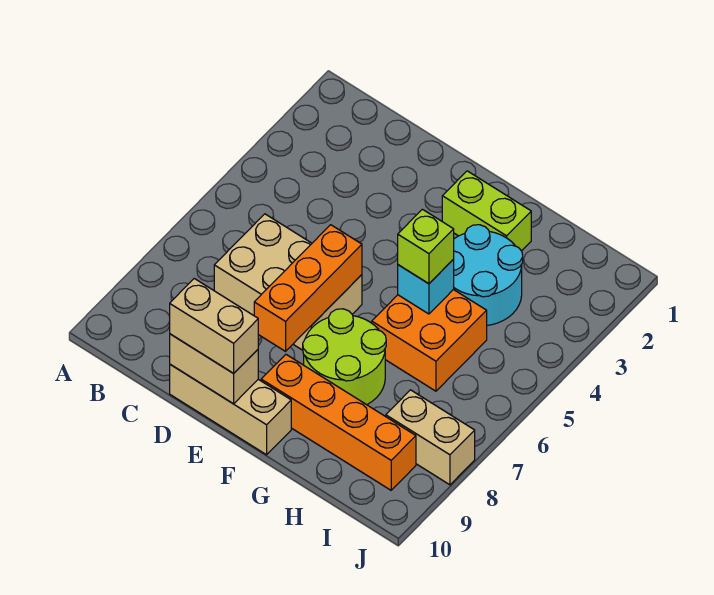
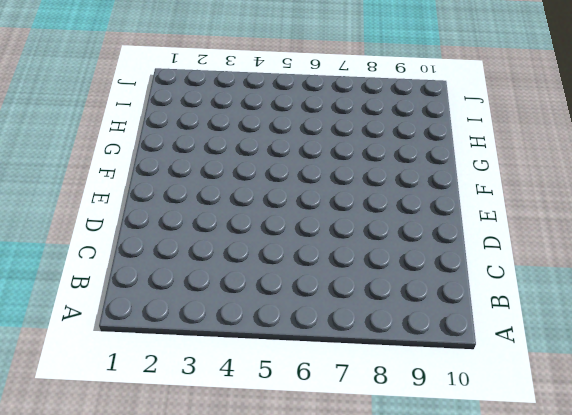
none -> tan 2x3 brick [214,214,362,350]
none -> tan 1x3 brick [170,365,291,455]
none -> lime 1x2 brick [442,171,531,251]

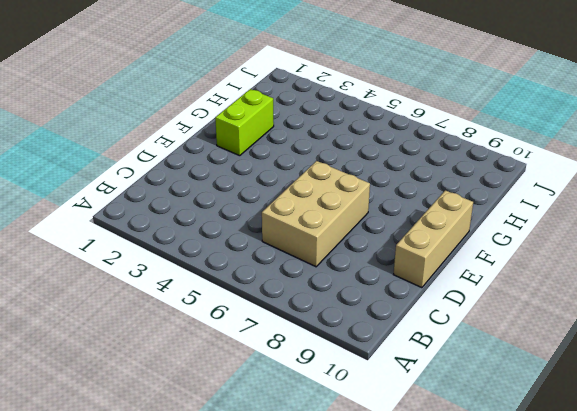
none -> lime 2x2 round brick [303,309,386,405]
none -> orange 1x4 brick [261,355,416,490]
none -> cyan 2x2 round brick [453,225,523,325]

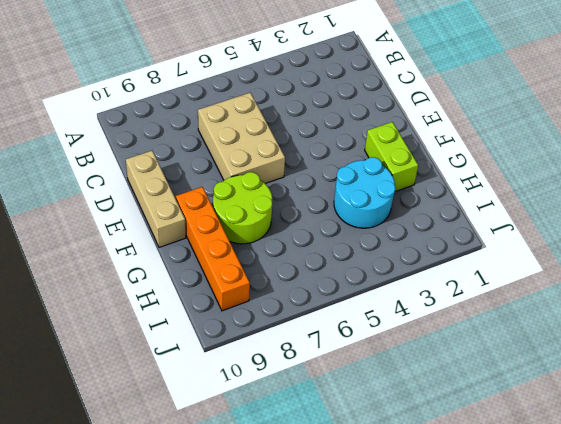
none -> orange 2x2 brick [372,290,487,391]
none -> tan 1x2 brick [386,390,475,485]
none -> tan 1x2 brick [170,334,258,404]

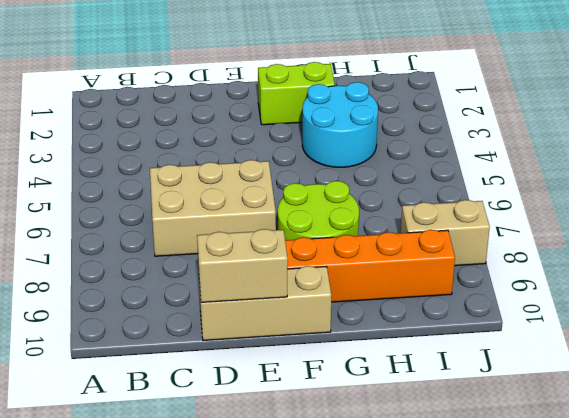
none -> orange 2x2 brick [372,290,487,391]
none -> orange 1x3 brick [254,225,362,351]
none -> cyan 1x1 brick [398,259,454,314]

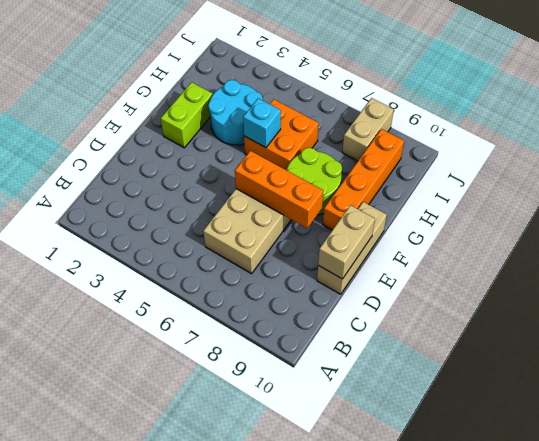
none -> tan 1x2 brick [170,279,258,373]
none -> lime 1x1 brick [398,209,454,284]

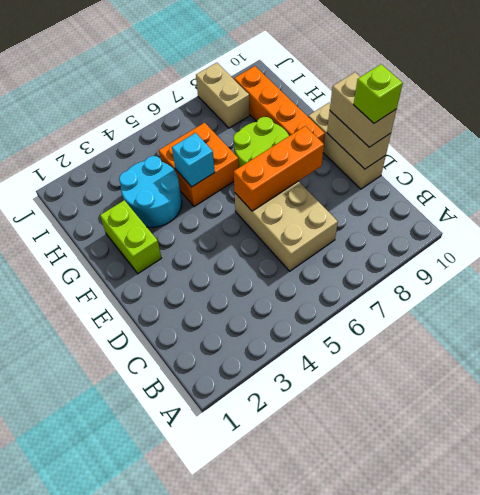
lime 1x1 brick [354,64,403,123] -> lime 1x1 brick moved to [398,209,454,284]

